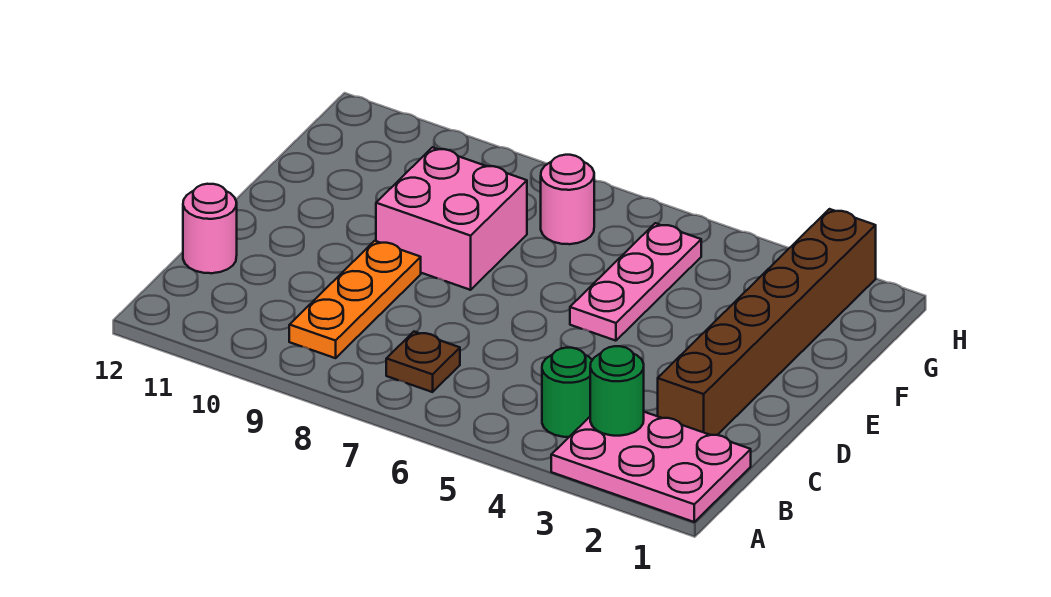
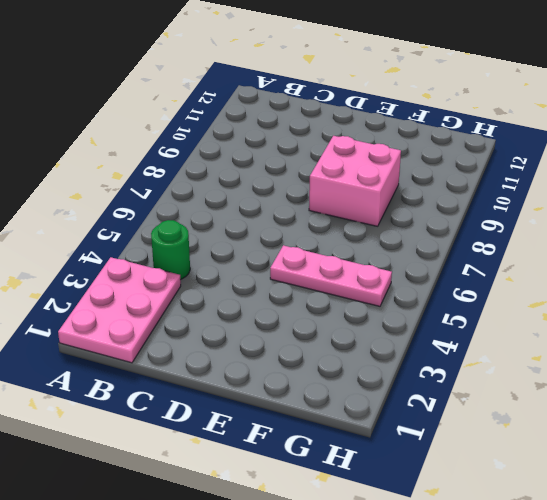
none -> brown 1x1 plate [386,332,460,392]
none -> orange 1x3 plate [289,241,421,358]

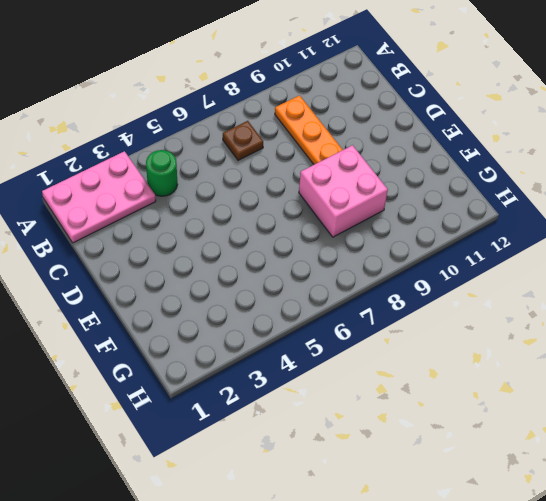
none -> brown 1x6 brick [658,209,876,435]
none -> pink 1x1 round brick [183,184,237,273]

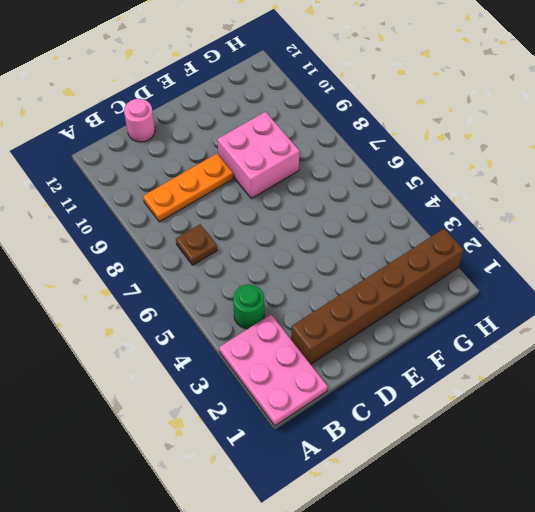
none -> pink 1x3 plate [570,223,701,341]
none -> pink 1x1 round brick [541,155,594,244]

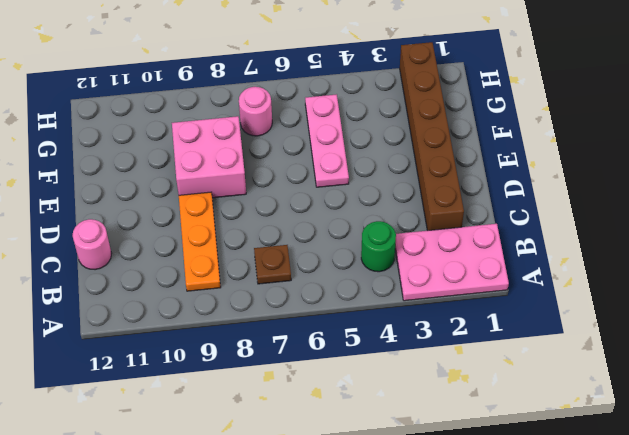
none -> green 1x1 round brick [590,346,644,436]

